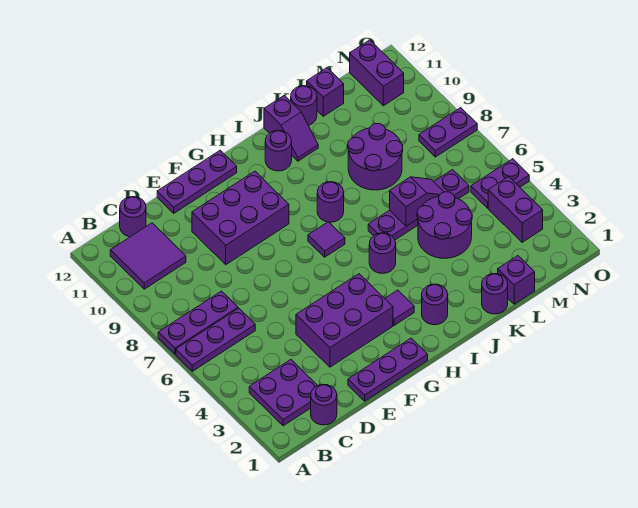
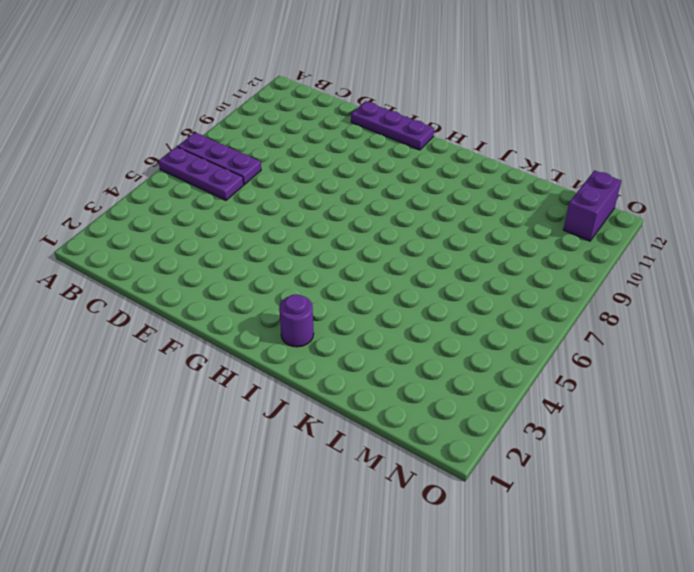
none -> purple 2x2 plate [249,360,318,426]
none -> purple 2x2 tile [110,223,186,289]
none -> purple 1x1 round brick [311,385,337,425]

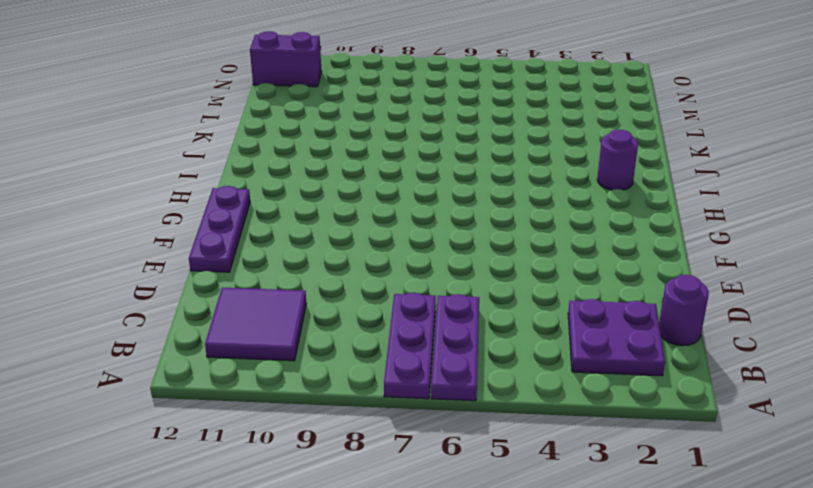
none -> purple 1x1 round brick [120,197,146,237]
none -> purple 1x3 plate [348,338,428,401]
none -> purple 2x3 brick [296,274,393,367]

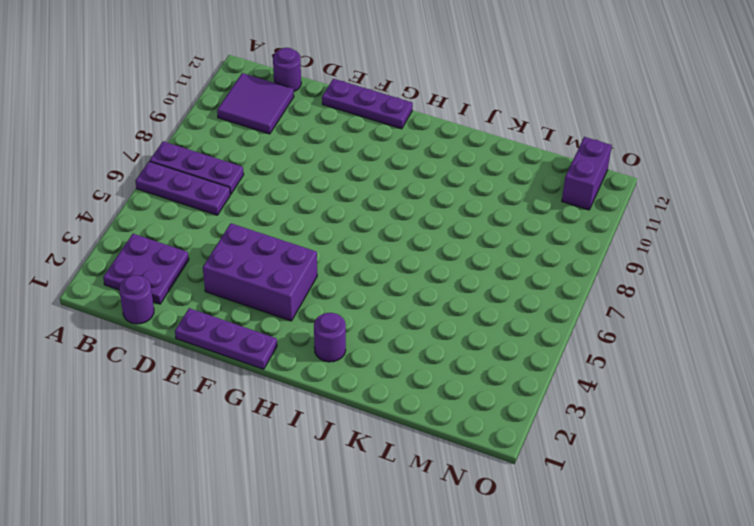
none -> purple 2x3 brick [192,171,289,265]
none -> purple 1x1 tile [385,290,414,325]
none -> purple 1x1 tile [308,222,345,257]

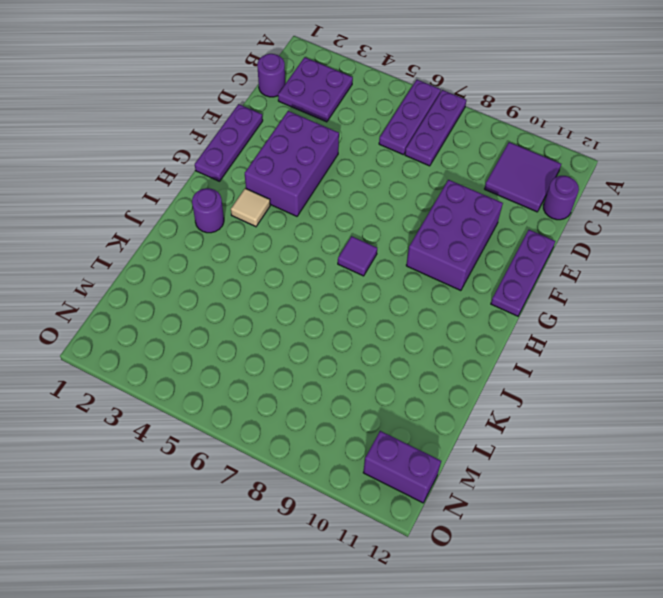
tan 1x1 tile [231,188,270,227] -> purple 1x1 tile [385,290,414,325]
none -> purple 1x1 round brick [369,233,396,273]
none -> purple 1x1 round brick [317,182,344,222]
none -> purple 1x1 round brick [265,131,292,171]

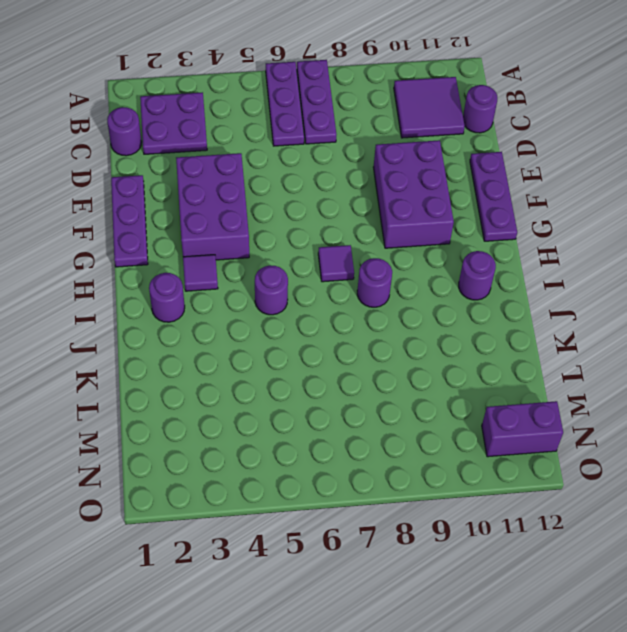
none -> purple 1x4 plate [368,170,469,240]
none -> purple 1x2 slope [264,95,318,161]
none -> purple 1x1 round brick [482,274,508,314]

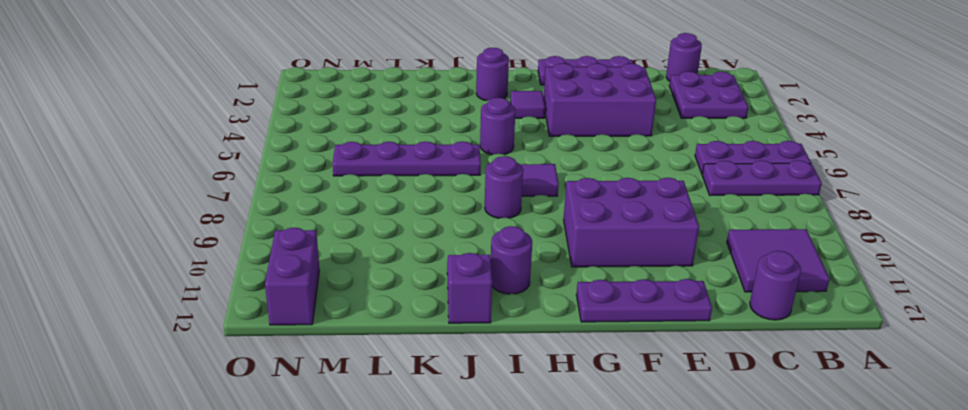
none -> purple 1x1 round brick [482,274,508,314]
none -> purple 2x2 round brick [417,192,472,258]
none -> purple 2x2 round brick [348,123,403,190]

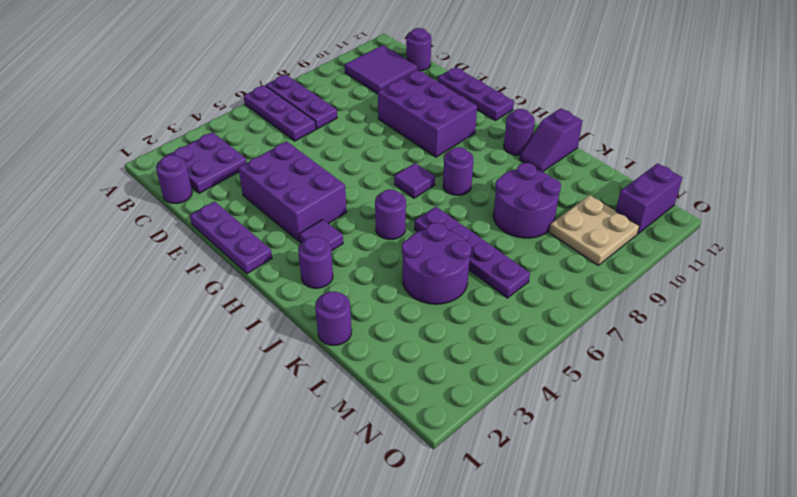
tan 2x2 plate [549,195,639,265] -> none
none -> purple 1x1 round brick [291,86,317,125]
none -> purple 1x1 brick [498,256,535,304]
none -> purple 1x1 brick [307,68,344,116]

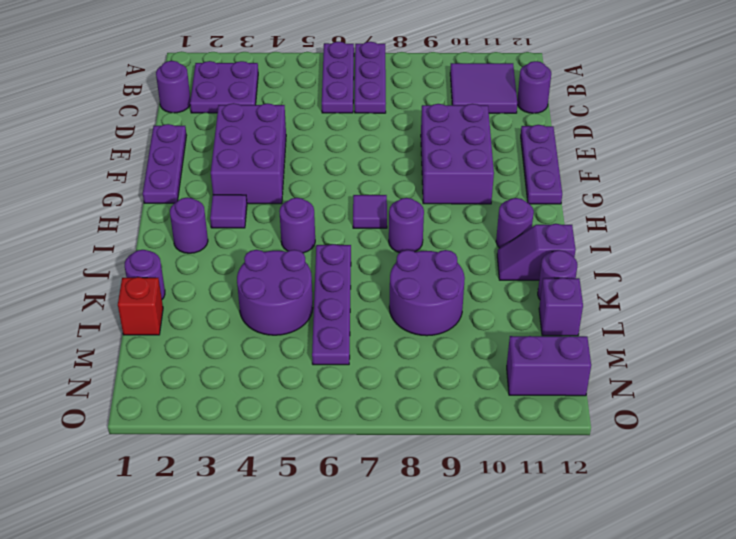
red 1x1 brick [118,277,163,335] -> purple 1x1 brick [498,256,535,304]
none -> purple 1x2 brick [488,177,543,242]
none -> purple 1x2 plate [471,159,529,208]
none -> purple 1x2 plate [419,108,477,157]

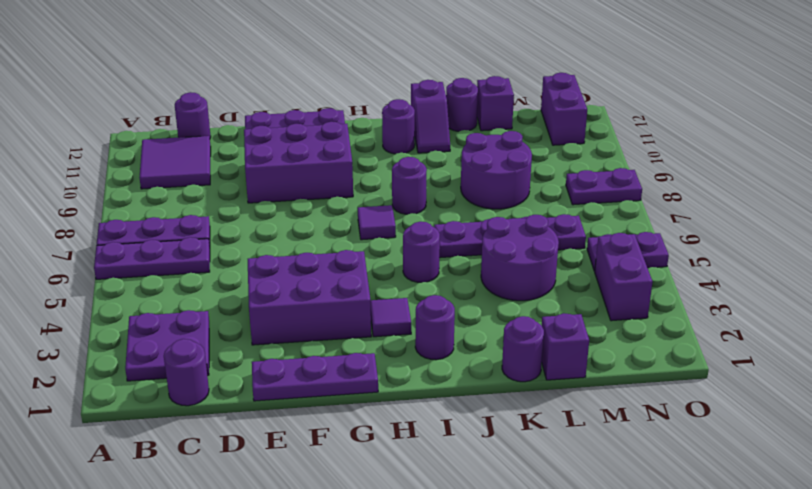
none -> purple 1x2 slope [390,177,444,226]

